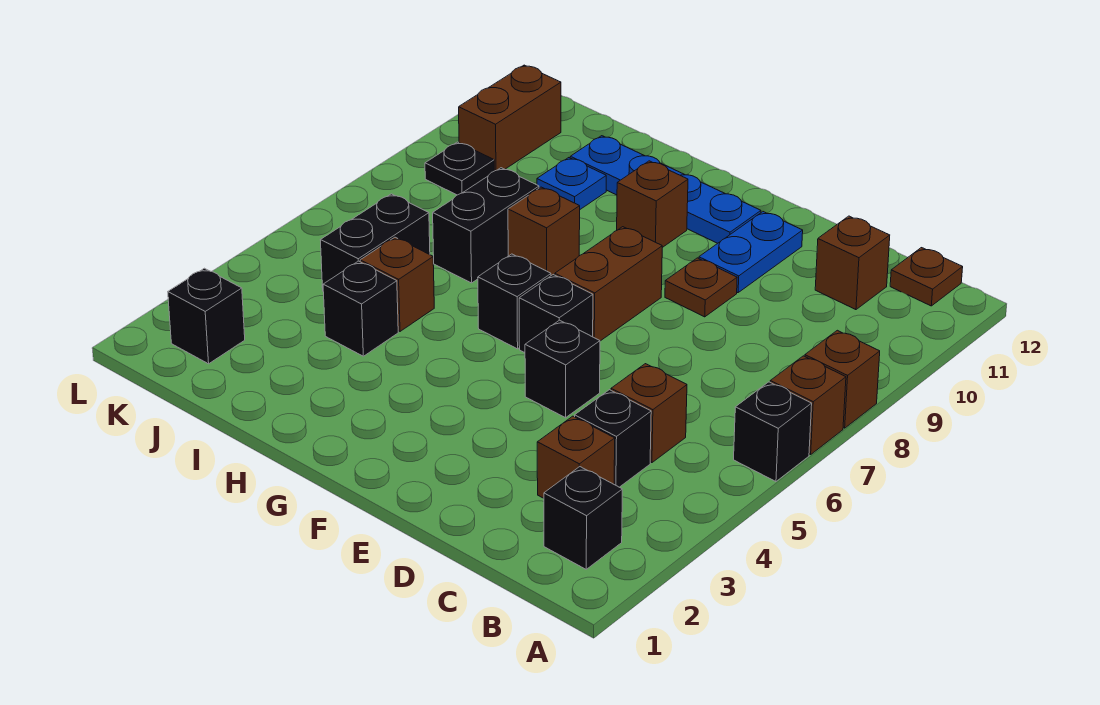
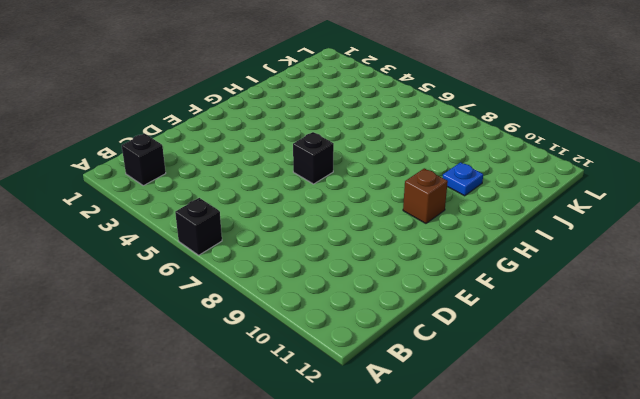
none -> brown 1x1 brick [770,356,846,455]
none -> brown 1x1 brick [805,330,880,428]
none -> brown 1x1 plate [890,248,963,306]

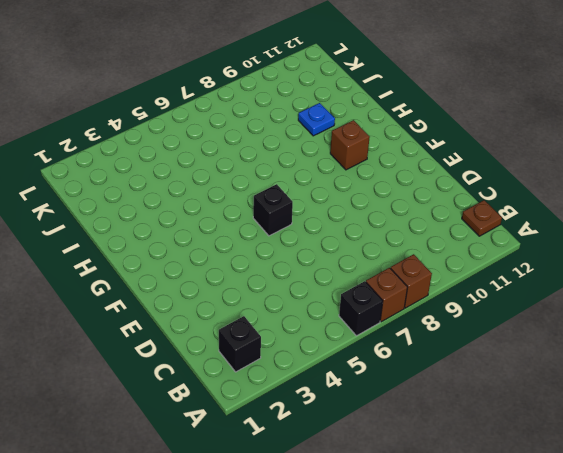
none -> brown 1x1 brick [537,416,615,498]
none -> black 1x1 brick [575,390,651,487]
none -> brown 1x1 brick [611,364,687,463]

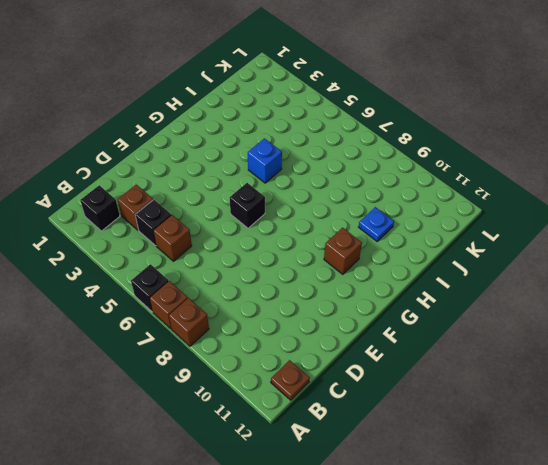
blue 1x1 brick [248,138,282,183] -> none
none -> brown 1x1 brick [815,216,890,310]
none -> black 1x1 brick [525,320,600,418]
none -> brown 1x1 plate [665,258,737,317]

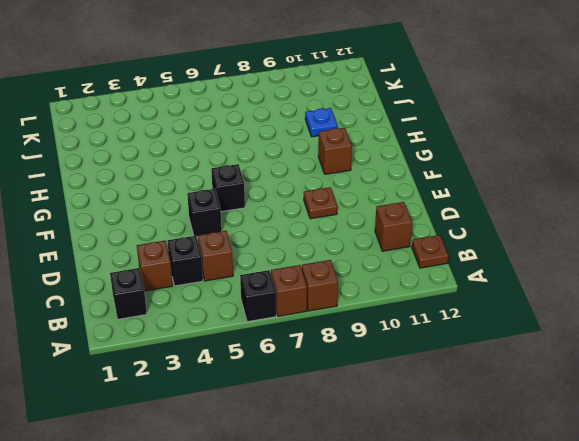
none -> blue 1x2 plate [699,212,803,293]
none -> brown 1x2 brick [555,227,662,341]
none -> blue 1x4 plate [570,136,761,243]

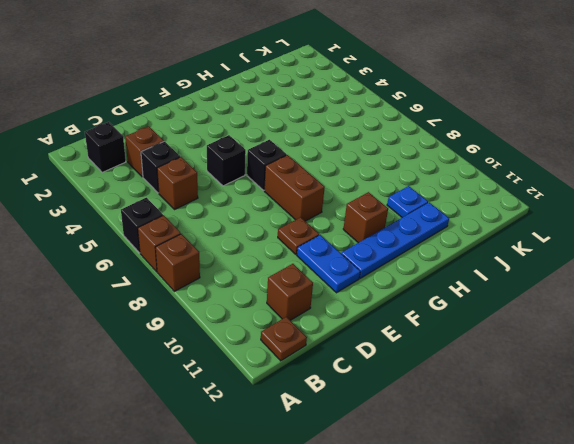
none -> black 1x1 brick [478,254,551,349]
none -> brown 1x1 brick [508,187,580,276]
none -> black 1x1 brick [323,261,398,356]

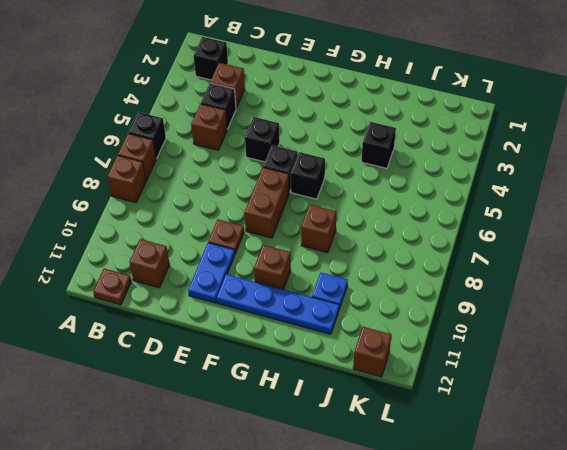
brown 1x1 brick [353,327,391,377] -> brown 1x1 brick moved to [360,237,434,331]
none -> black 1x2 brick [433,168,539,283]
none -> black 1x2 brick [321,194,430,288]
none -> black 1x1 brick [168,268,245,364]

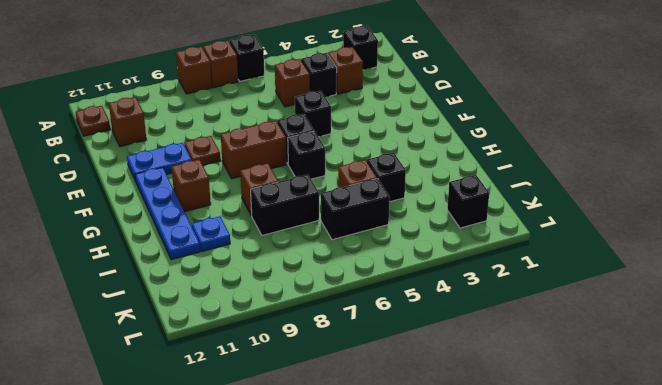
none -> black 1x1 plate [425,142,494,195]
none -> brown 1x2 brick [459,65,561,171]

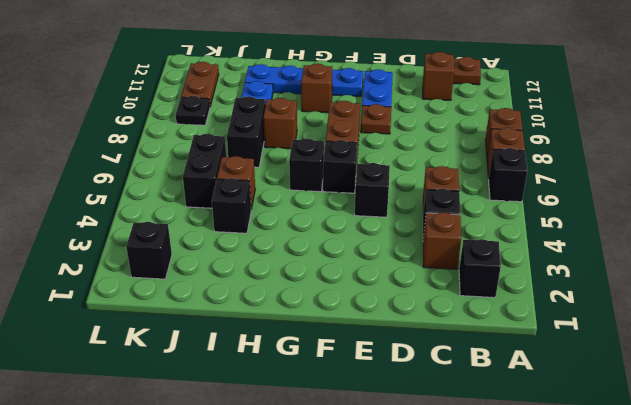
brown 1x2 plate [181,62,219,106] -> brown 1x2 brick [459,65,561,171]

